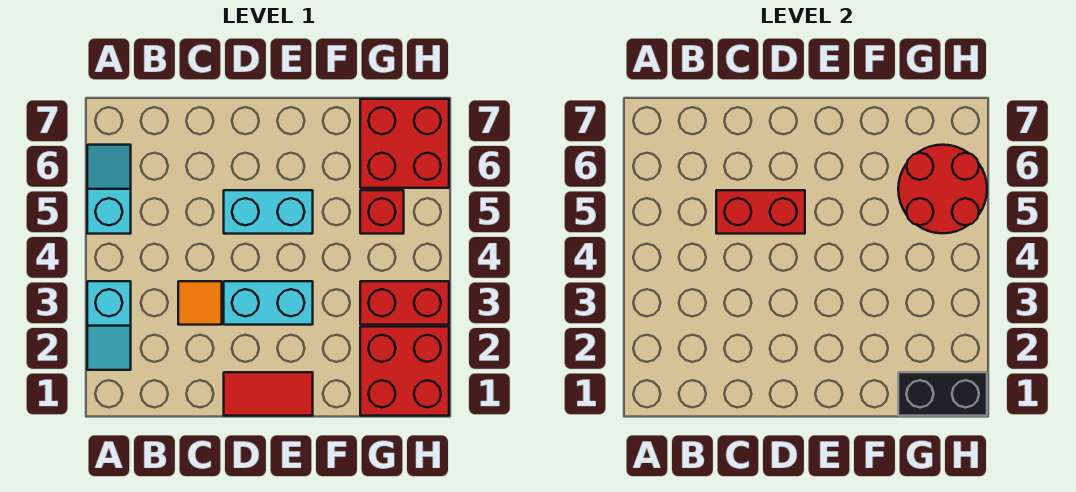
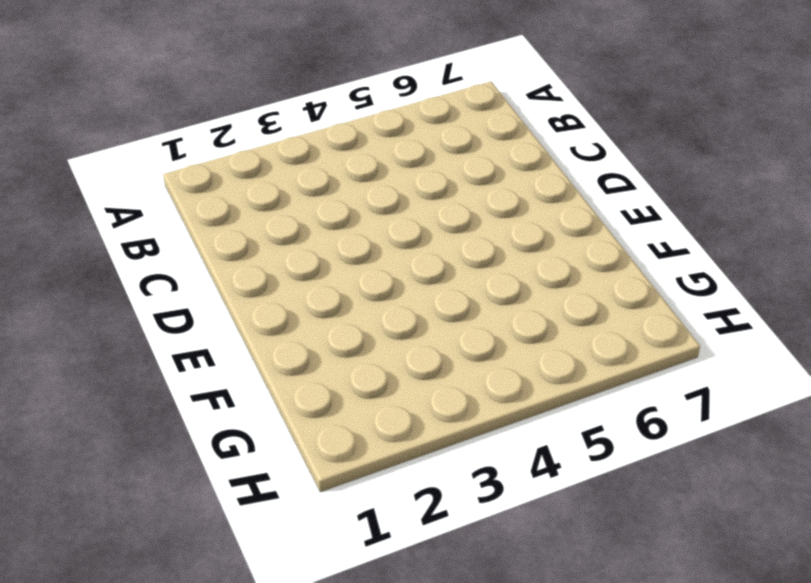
none -> cyan 1x2 slope [87,281,131,370]
none -> cyan 1x2 slope [87,145,131,234]
none -> orange 1x1 tile [178,281,222,325]

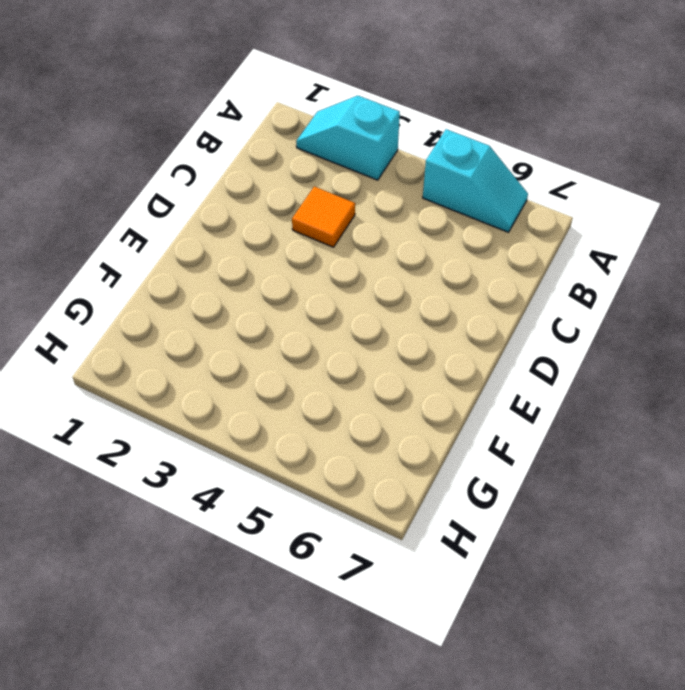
none -> red 1x2 tile [224,372,313,416]
none -> cyan 1x2 brick [224,281,313,325]
none -> cyan 1x2 brick [224,190,313,234]

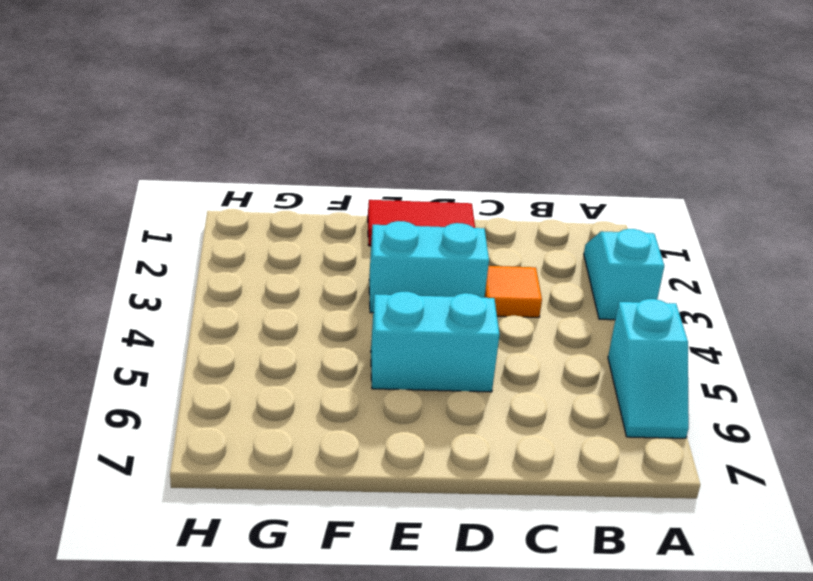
none -> red 2x2 brick [360,327,449,416]
none -> red 1x2 brick [360,281,449,325]
none -> red 1x1 brick [360,190,404,234]

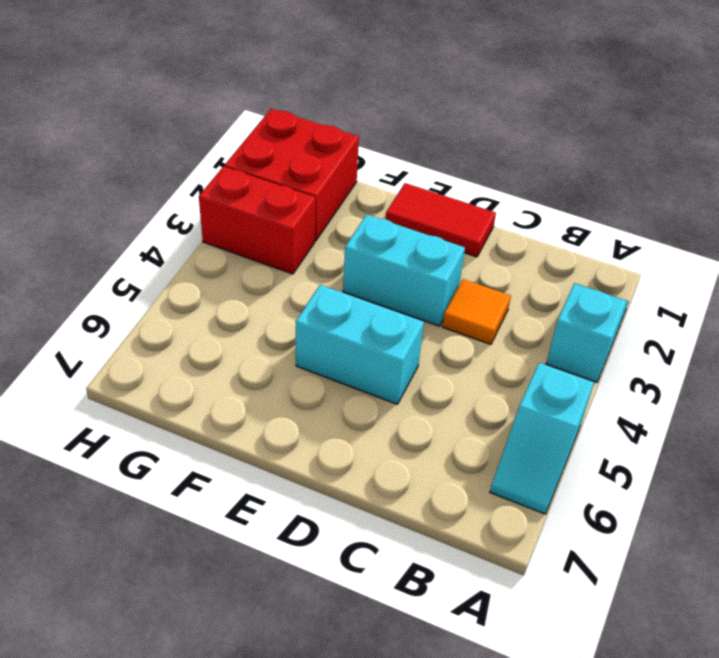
none -> red 1x1 brick [360,190,404,234]
none -> red 2x2 brick [360,99,449,188]
none -> red 1x2 brick [716,190,805,234]

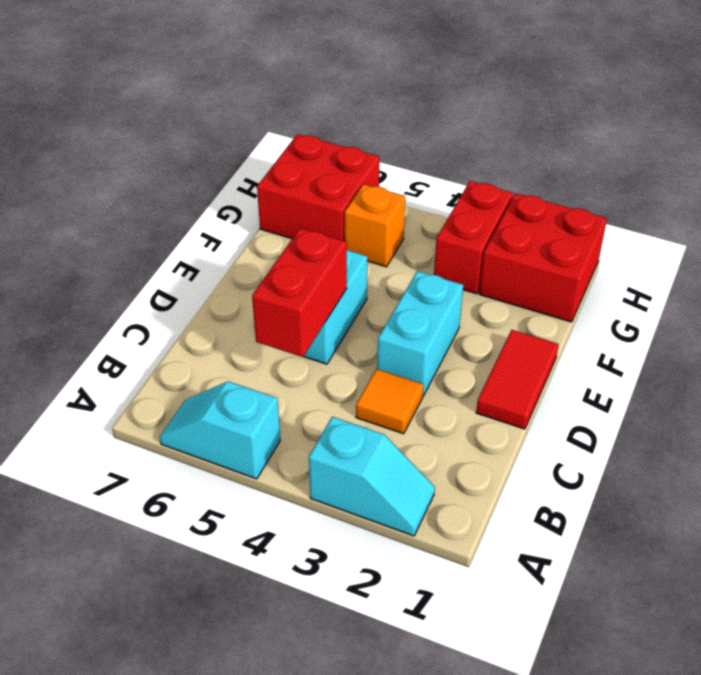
orange 1x1 brick [345,184,405,267] -> red 1x1 brick [360,190,404,234]
none -> black 1x2 brick [898,372,987,416]
none -> red 2x2 round brick [898,145,987,233]

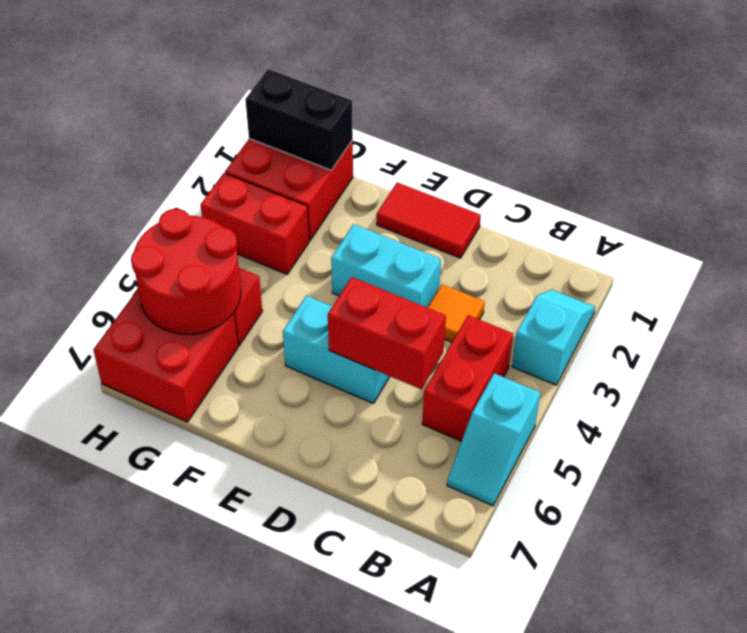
red 1x2 brick [422,315,513,441] -> none

